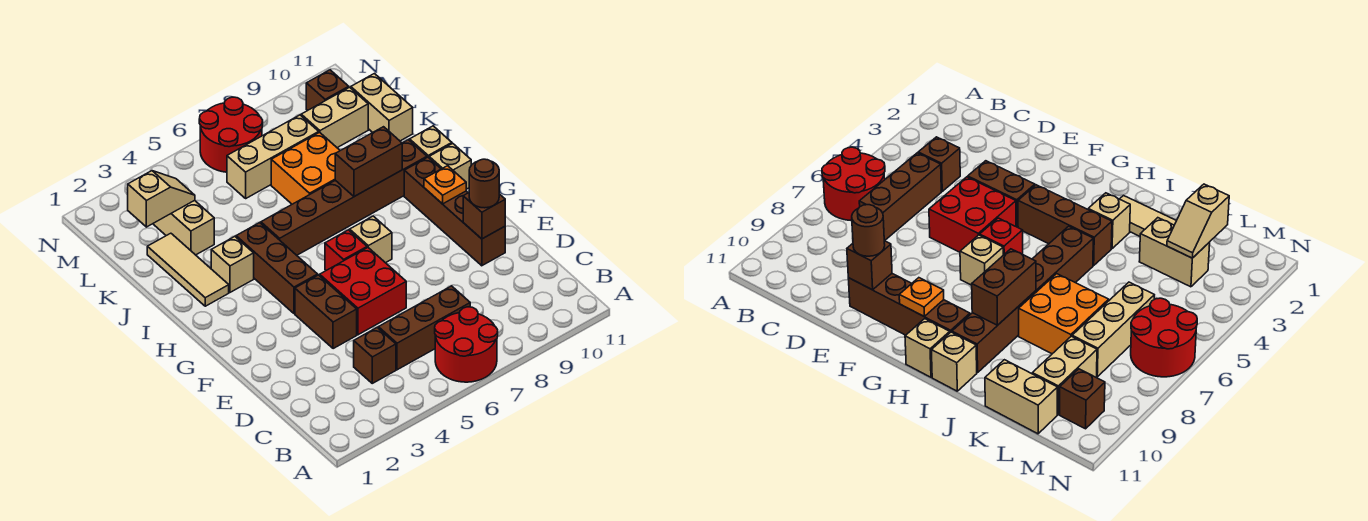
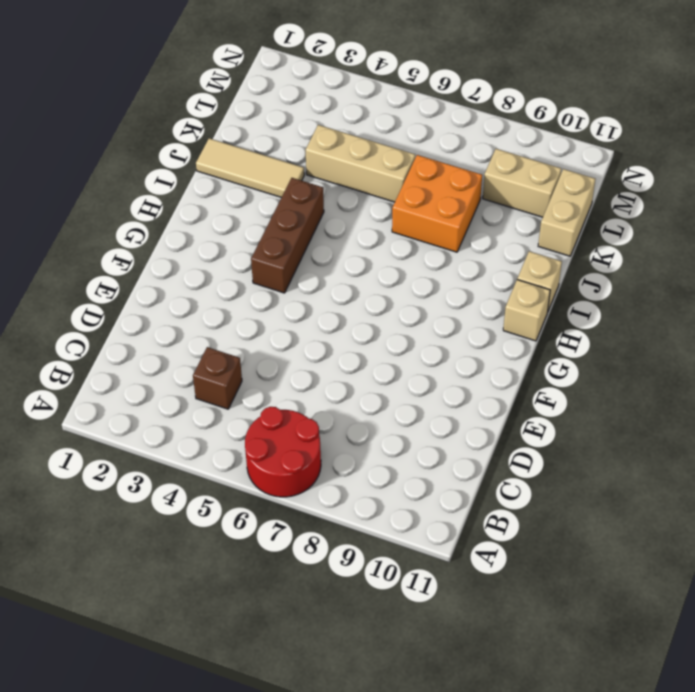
tan 1x3 tile [196,138,304,197] -> tan 1x3 tile turned to [147,233,229,306]
tan 1x3 brick [305,125,415,202] -> tan 1x3 brick moved to [227,115,319,198]
none -> brown 1x3 brick [378,286,470,370]
none -> brown 1x2 brick [295,275,357,349]
none -> red 2x2 brick [320,248,406,335]

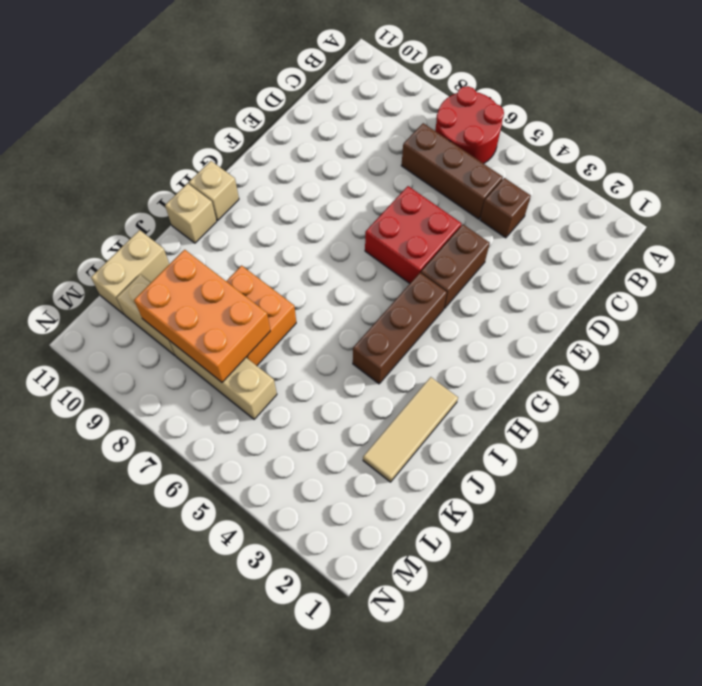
orange 2x3 brick [134,250,270,382] -> none
none -> brown 1x4 brick [404,157,505,266]
none -> red 1x1 brick [325,230,367,270]
none -> tan 1x1 brick [350,216,392,263]

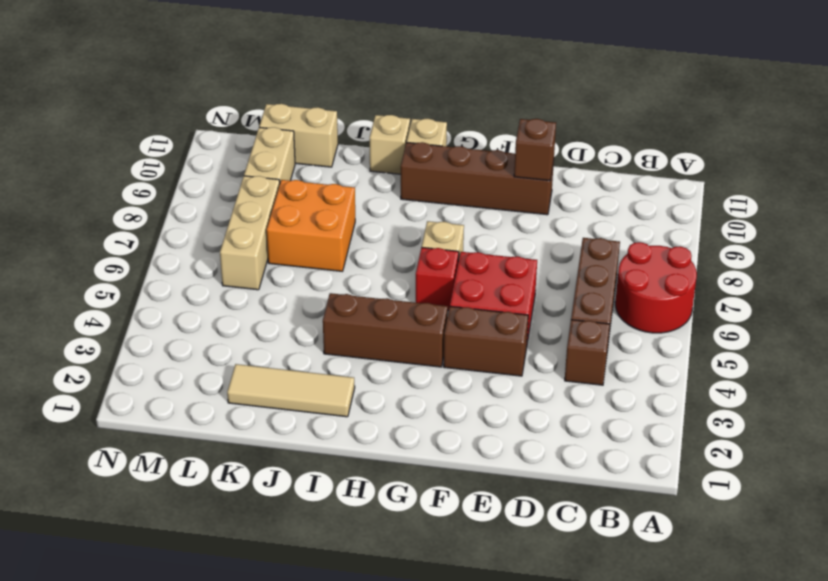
none -> tan 1x1 brick [211,237,254,292]
none -> brown 1x6 brick [261,140,427,255]
none -> tan 1x2 brick [153,200,214,255]

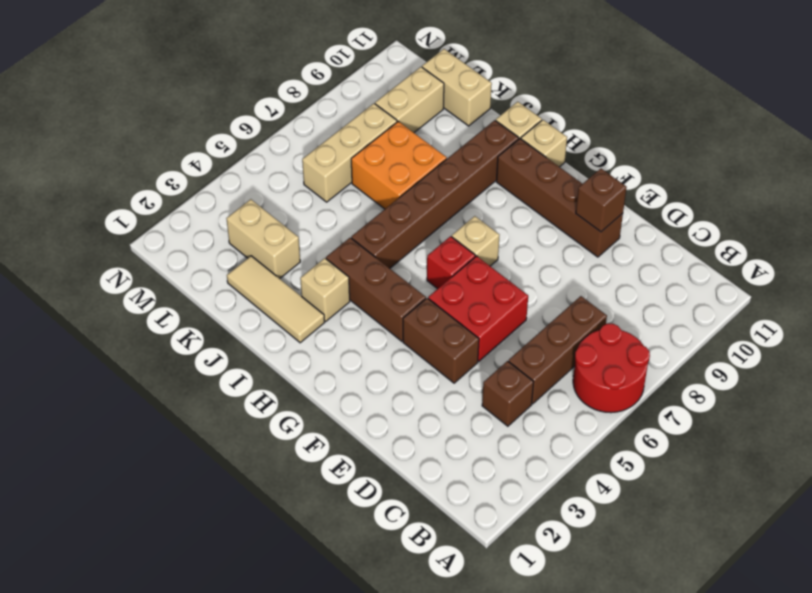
none -> red 2x2 round brick [199,97,263,172]
none -> brown 1x1 brick [306,70,349,110]
none -> orange 1x1 plate [424,166,466,204]

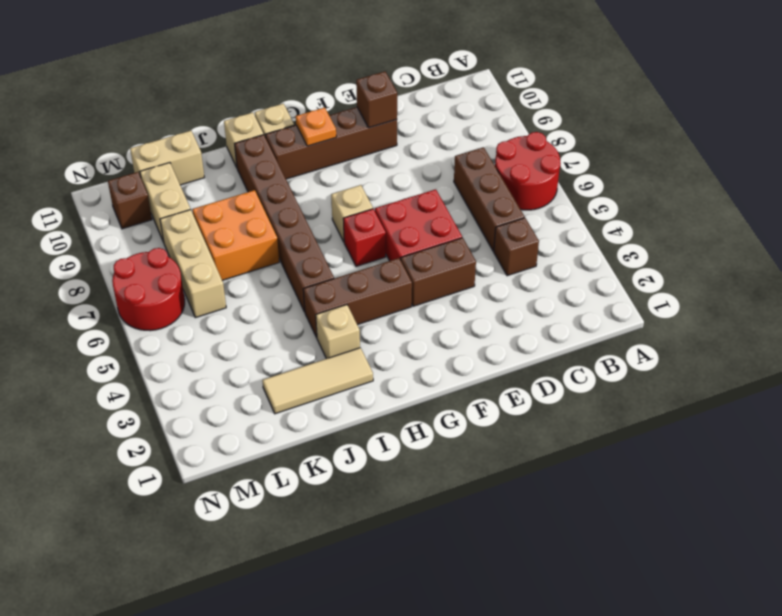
none -> tan 1x2 brick [153,200,214,255]
none -> brown 1x2 brick [335,127,402,197]
none -> tan 1x2 slope [128,171,195,227]

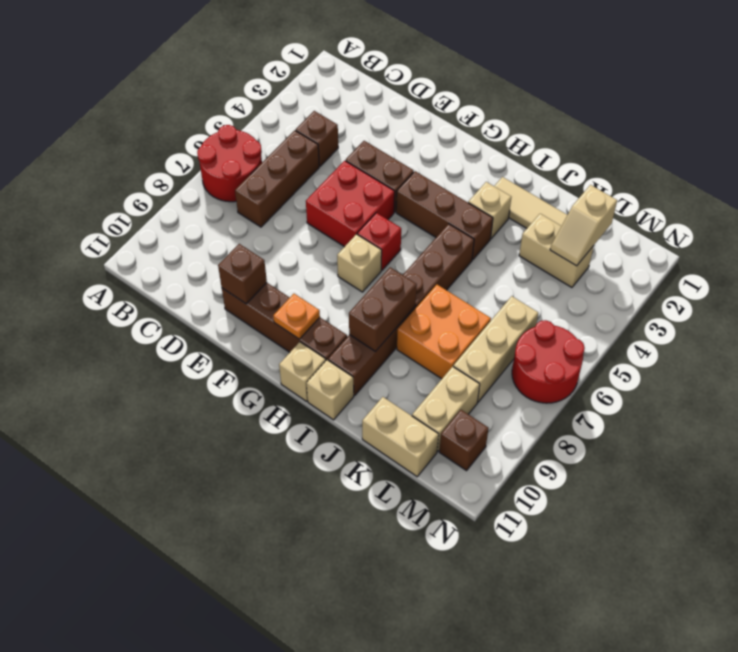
none -> brown 1x1 round brick [469,159,499,208]

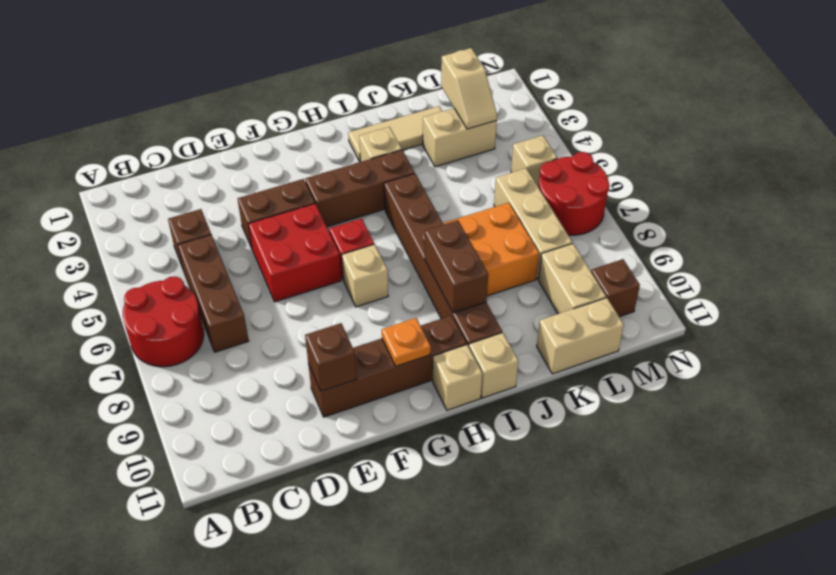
tan 1x1 brick [511,135,557,187] -> none
none -> brown 1x1 round brick [469,159,499,208]

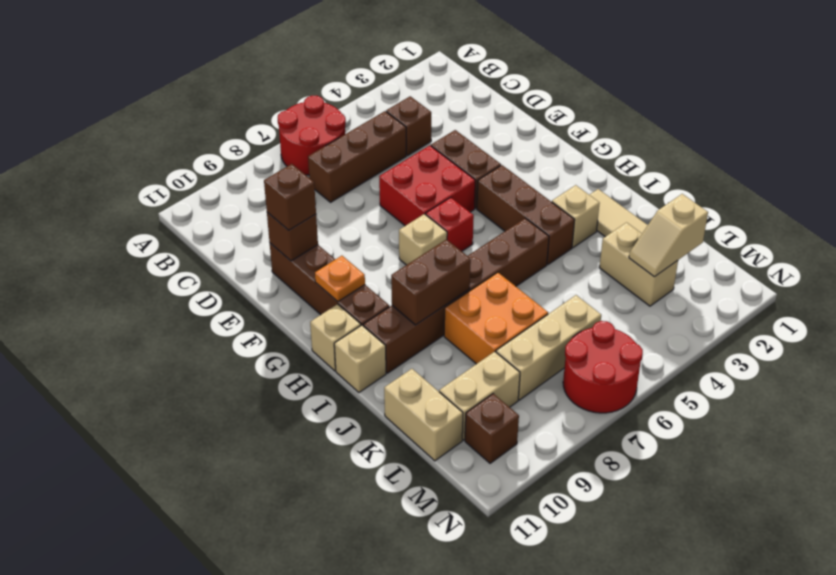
brown 1x1 brick [264,164,316,230] -> brown 1x1 round brick [469,159,499,208]

